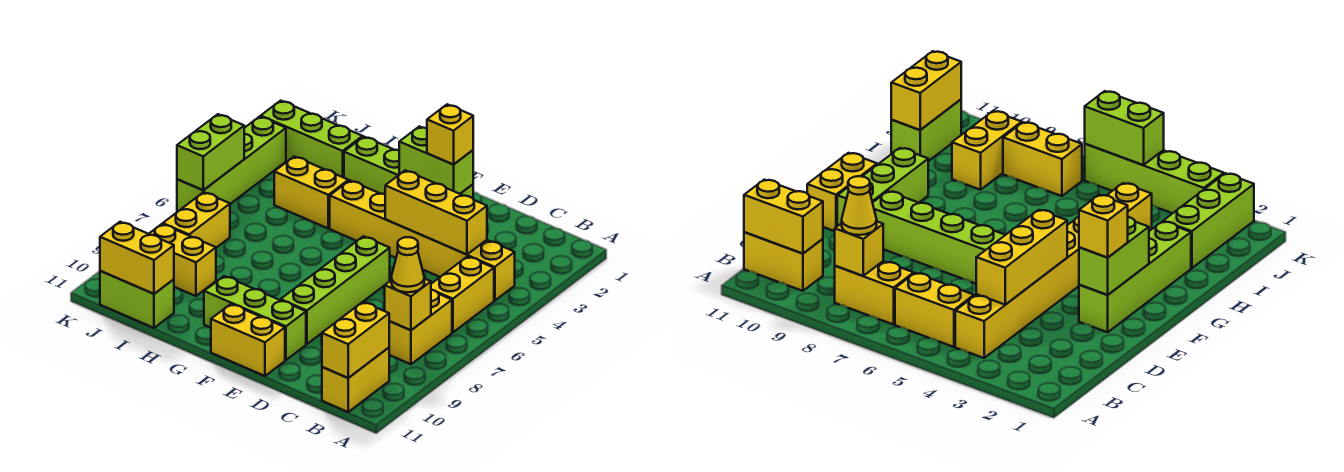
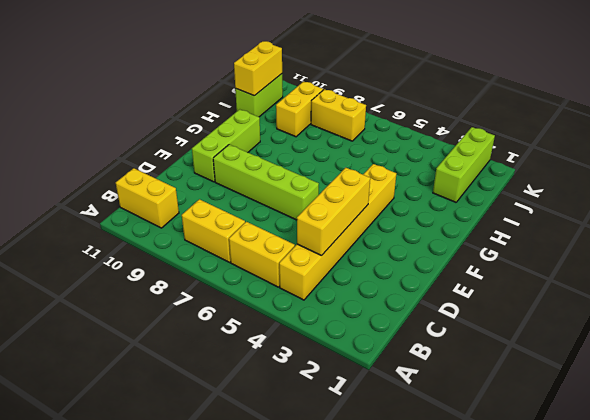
none -> lime 1x4 brick [344,137,473,198]
none -> yellow 1x2 brick [211,304,285,376]
none -> yellow 1x2 brick [274,156,348,228]

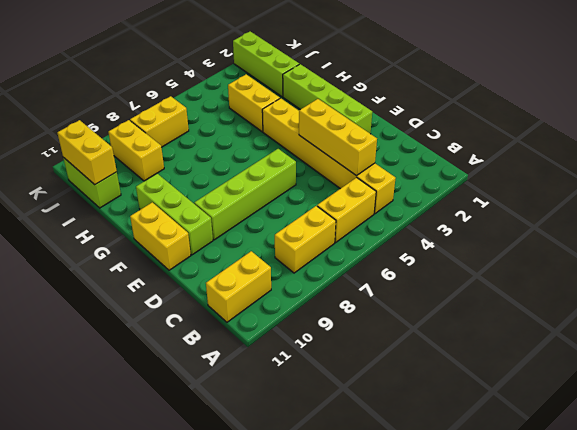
none -> lime 1x4 brick [177,116,286,212]
none -> yellow 1x1 brick [385,279,431,330]
none -> yellow 1x2 brick [322,302,389,378]

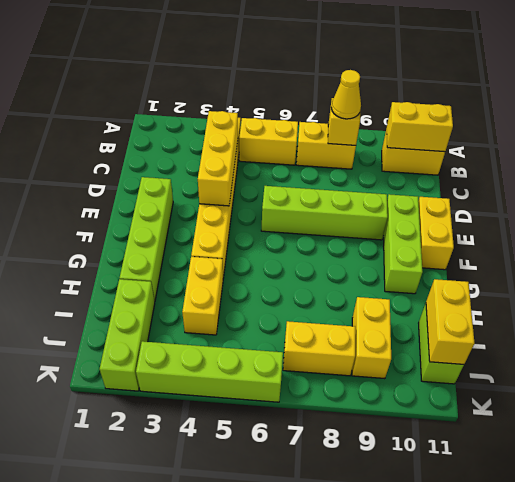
none -> lime 1x2 brick [399,126,473,194]
none -> lime 1x2 brick [177,114,244,190]
none -> yellow 1x1 brick [427,104,473,165]

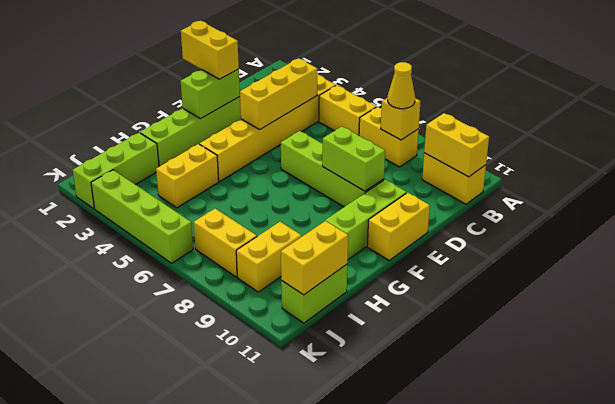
yellow 1x2 brick [181,21,239,79] -> yellow 1x1 brick [427,104,473,165]
lime 1x2 brick [322,127,385,191] -> lime 1x2 brick moved to [177,114,244,190]

